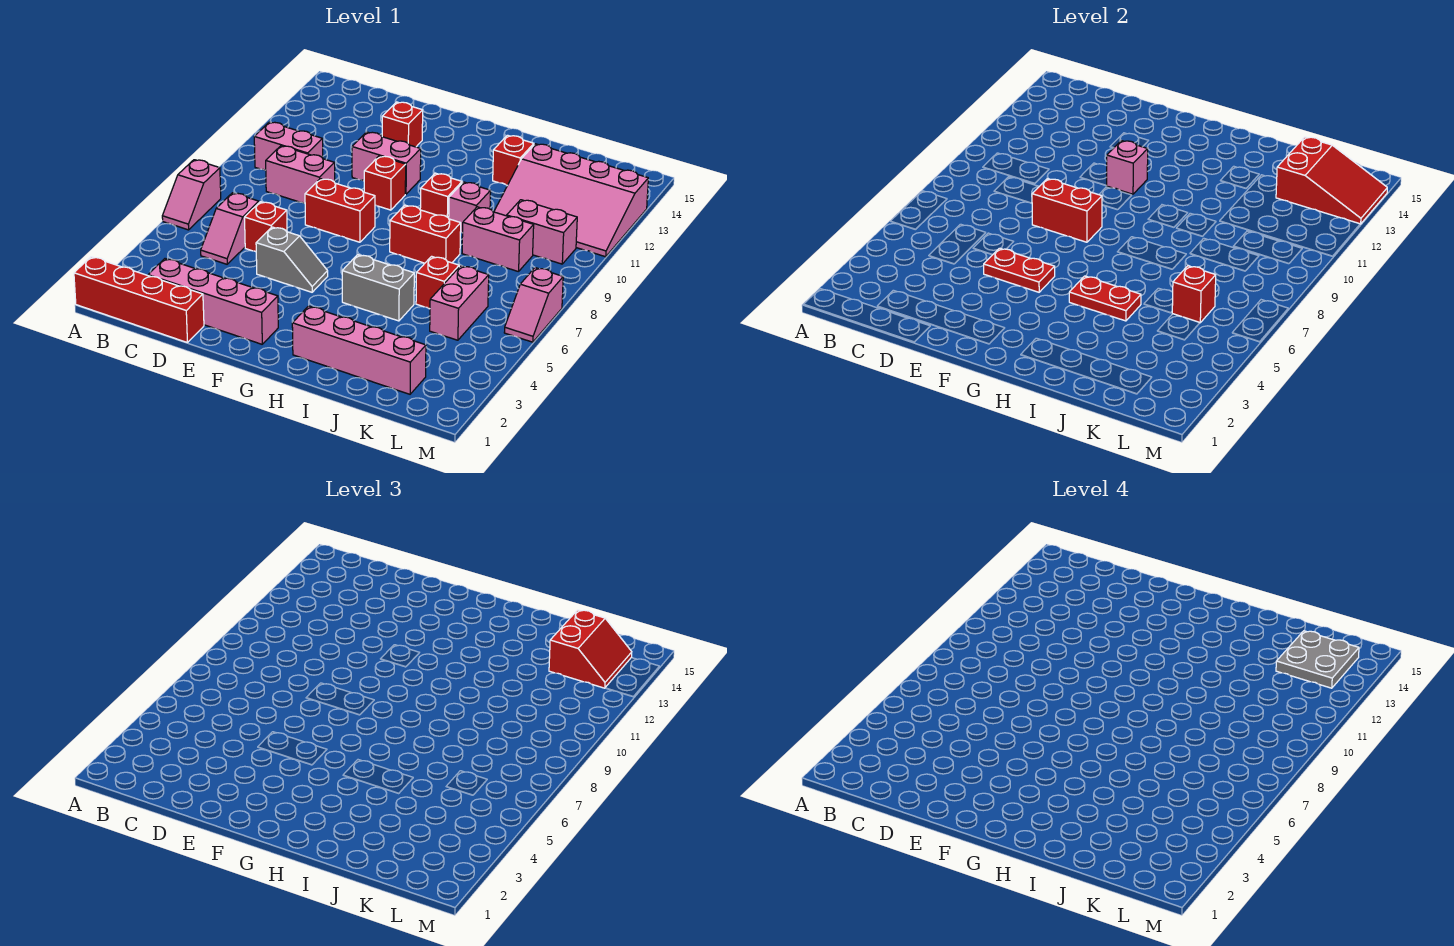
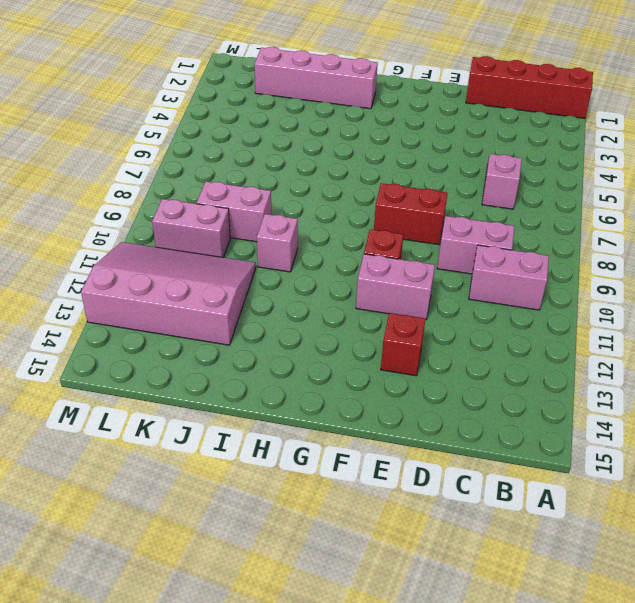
none -> pink 1x2 slope [162,160,221,230]
none -> pink 1x4 brick [148,259,278,344]
none -> red 1x1 brick [245,202,287,252]
none -> grey 1x2 slope [256,227,328,292]

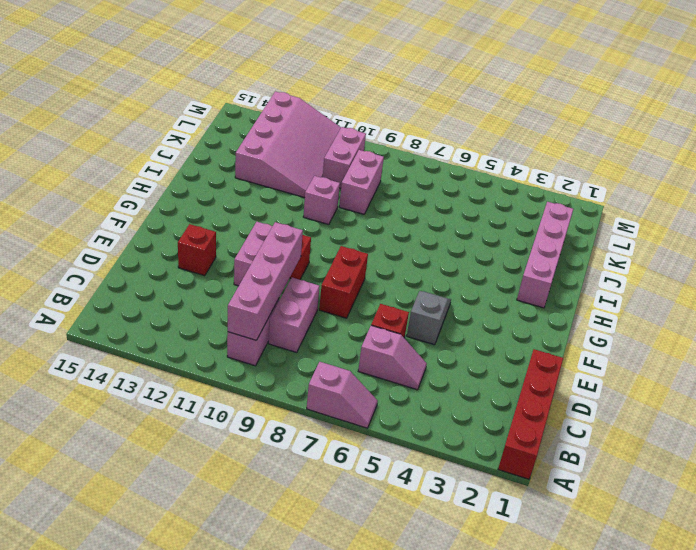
pink 1x4 brick [228,222,303,340] -> pink 1x4 brick moved to [148,259,278,344]
none -> grey 1x2 brick [342,255,414,321]
none -> red 1x2 brick [390,205,461,263]
none -> red 1x1 brick [420,173,462,218]
none -> red 1x1 brick [493,135,534,185]

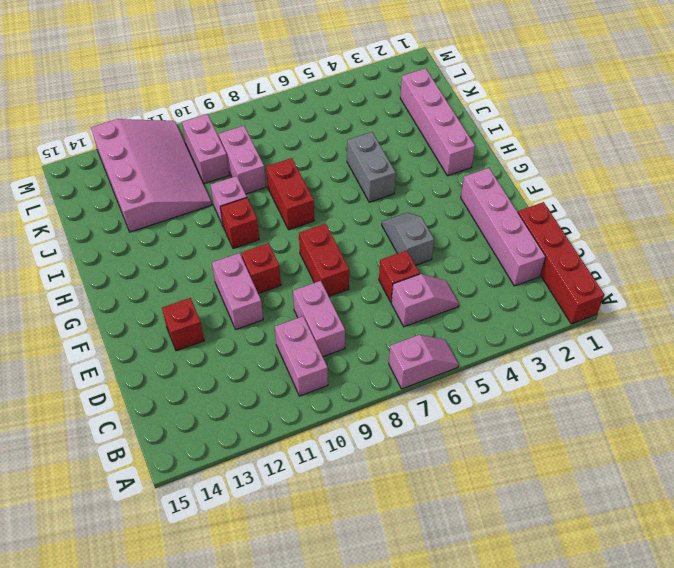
none -> red 1x1 brick [493,135,534,185]
none -> red 1x1 brick [416,256,459,309]
none -> pink 1x2 brick [430,266,489,340]
none -> pink 1x2 slope [504,268,563,342]

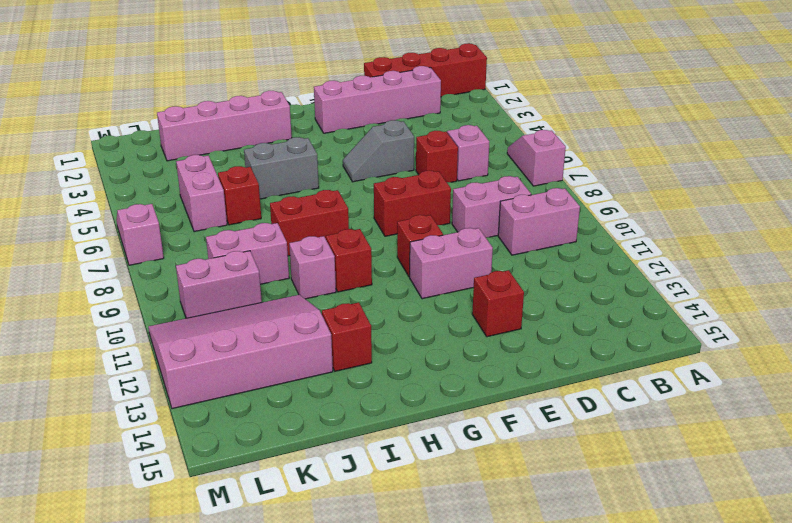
none -> red 1x2 plate [984,248,1055,292]
none -> red 1x2 brick [1032,179,1102,242]
none -> pink 1x1 brick [1107,141,1148,194]
none -> red 1x2 plate [1069,276,1141,321]

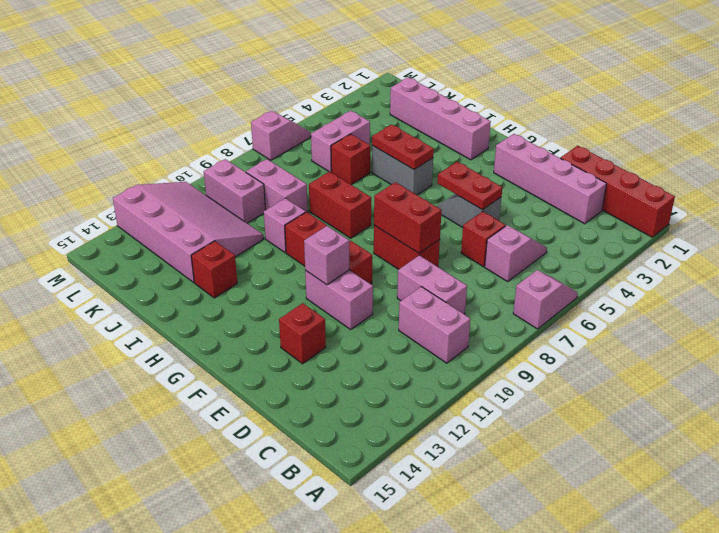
none -> red 1x1 brick [1172,266,1216,323]
none -> red 2x3 slope [1276,137,1387,224]
none -> red 2x2 slope [549,610,632,688]
none -> grey 2x2 plate [1276,631,1359,688]

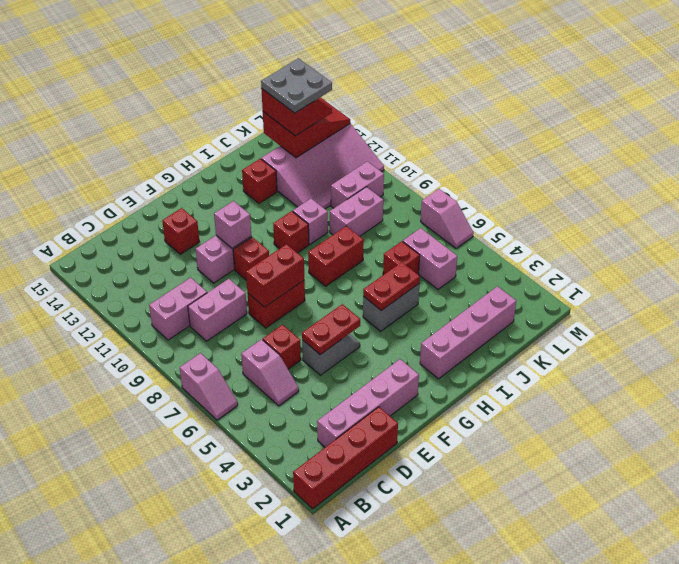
none -> red 1x1 brick [1172,266,1216,323]

